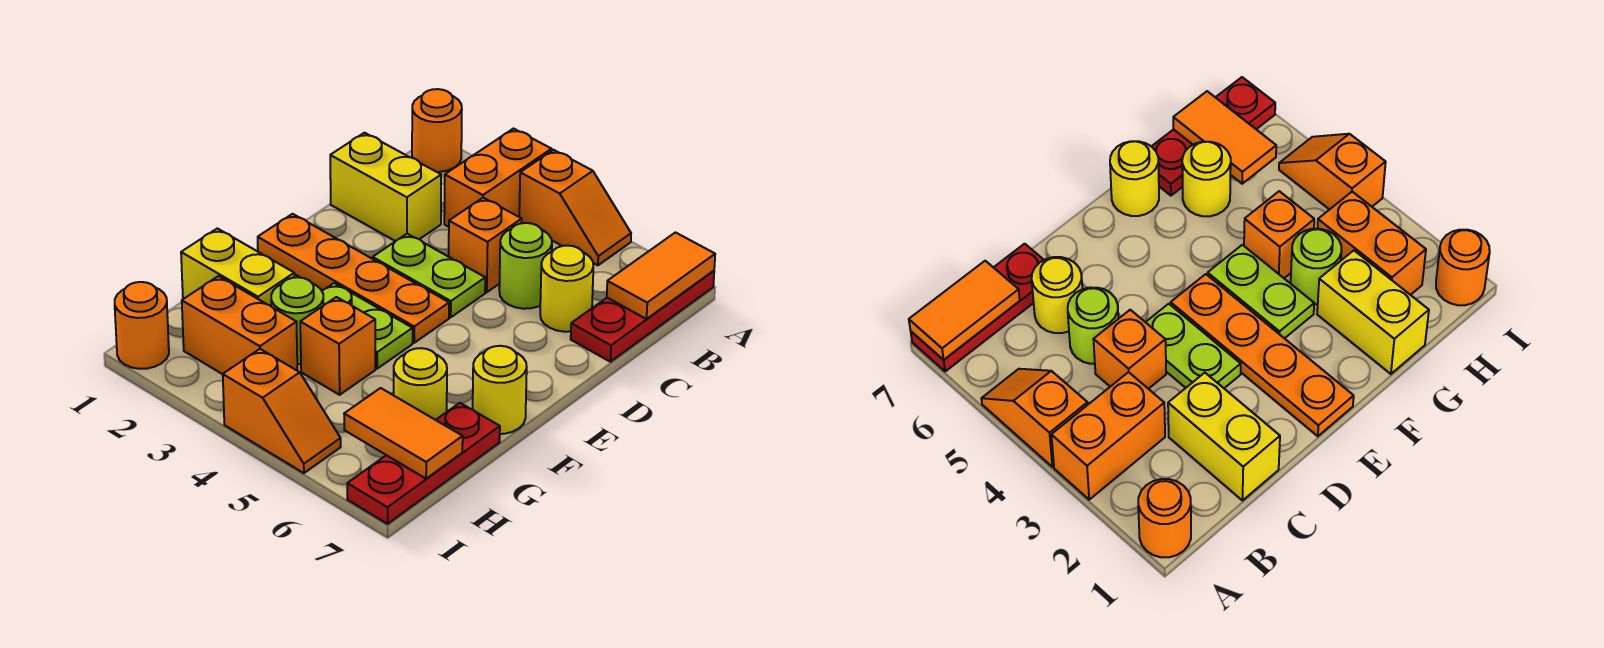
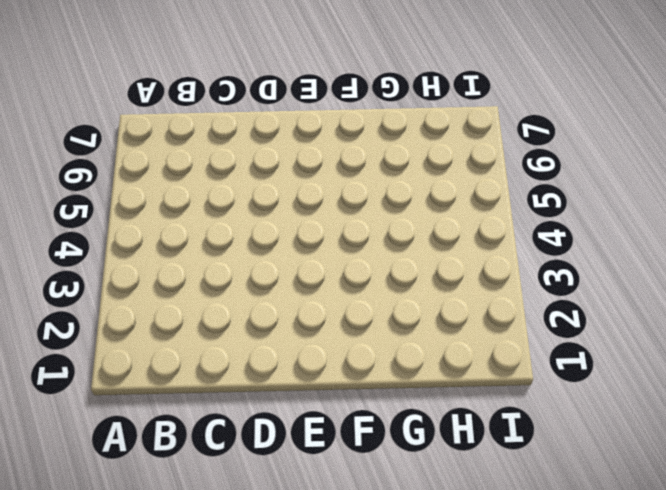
none -> orange 1x1 round brick [412,89,462,172]
none -> orange 1x2 brick [444,129,552,227]
none -> orange 1x2 slope [519,150,631,265]

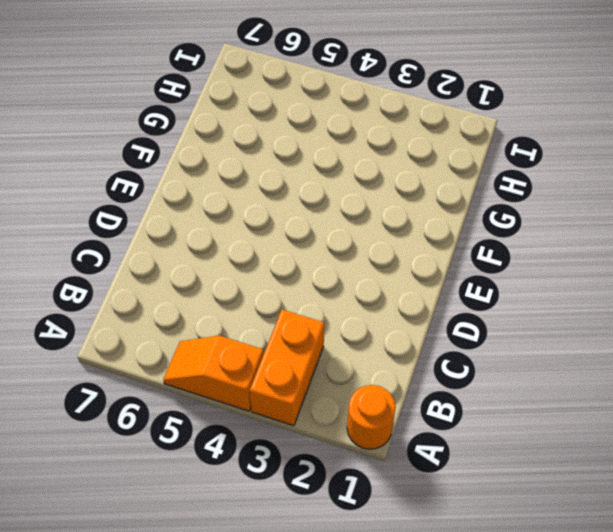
none -> red 1x3 plate [571,271,714,362]
none -> yellow 1x2 brick [330,133,441,241]
none -> orange 1x1 brick [449,198,522,292]

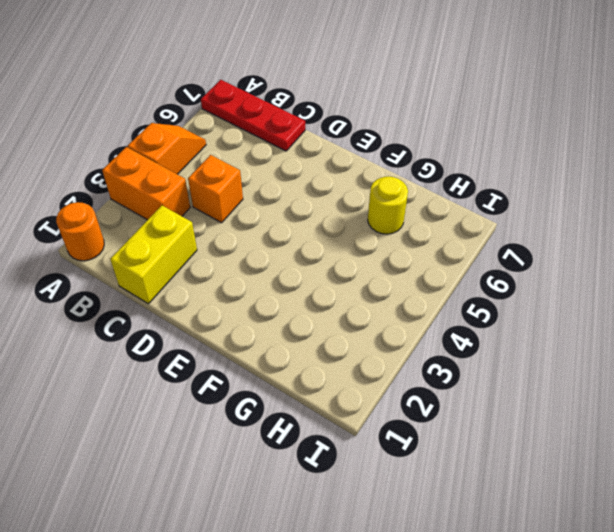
none -> lime 1x1 round brick [499,223,552,309]
none -> yellow 1x1 round brick [540,246,593,332]
none -> lime 1x2 plate [373,234,485,317]

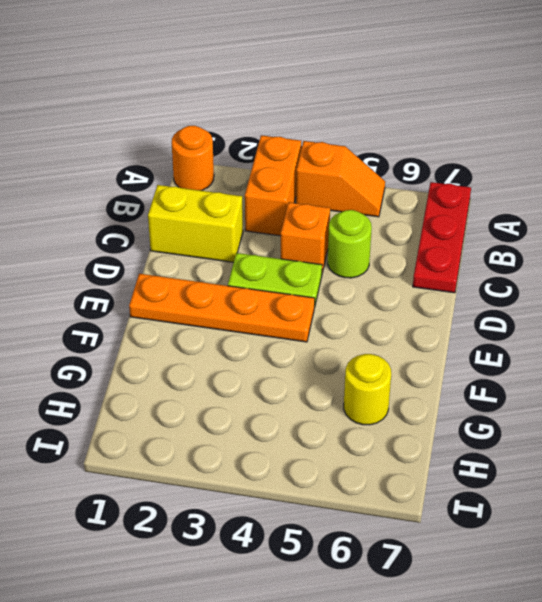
none -> yellow 1x1 round brick [540,246,593,332]
none -> lime 1x2 plate [322,283,413,369]
none -> yellow 1x1 round brick [473,346,527,434]

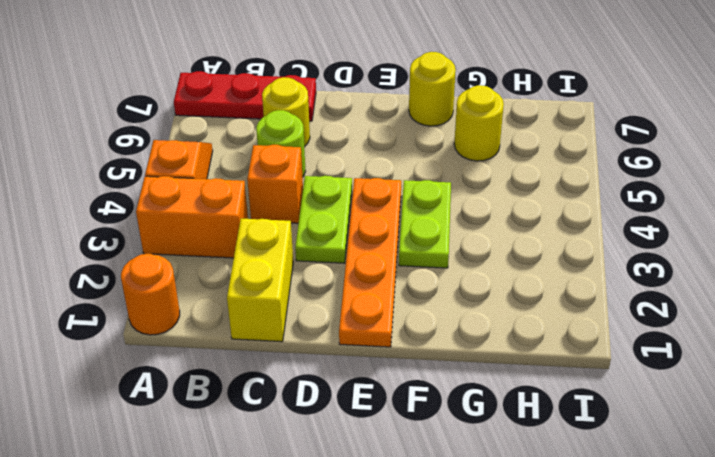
none -> yellow 1x2 brick [181,228,294,306]
none -> lime 1x1 round brick [271,277,324,364]
none -> orange 1x1 brick [300,297,375,395]

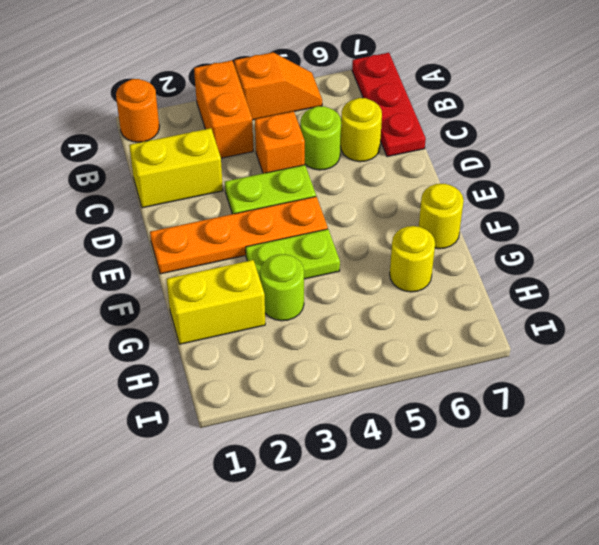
none -> orange 1x1 brick [300,297,375,395]
none -> red 1x3 plate [347,403,500,524]
none -> orange 1x2 brick [182,276,297,374]

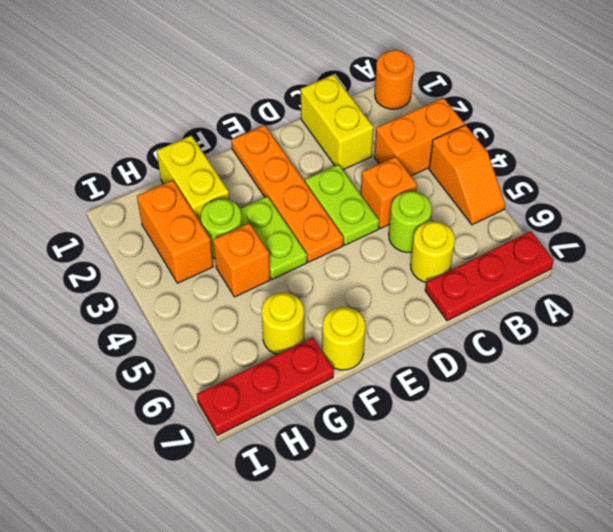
none -> orange 1x1 round brick [115,282,169,369]
none -> orange 1x2 slope [223,349,341,473]
none -> orange 1x2 tile [607,233,715,319]

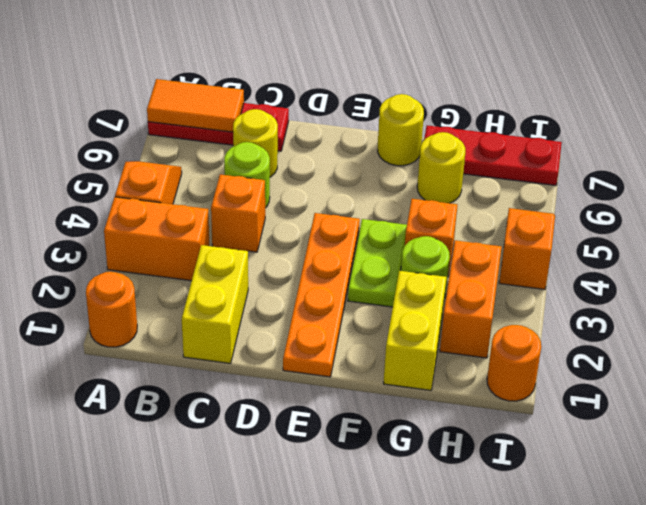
none -> lime 1x2 plate [373,234,485,317]
none -> orange 1x2 tile [344,388,463,479]

